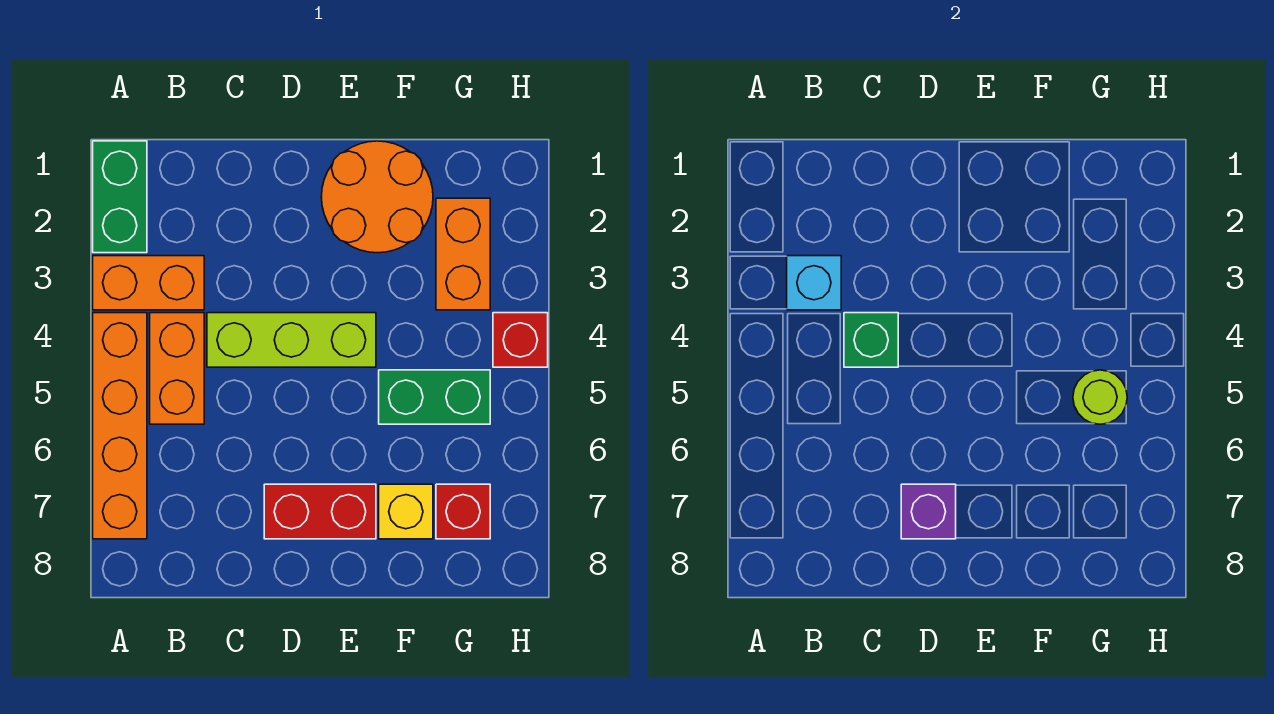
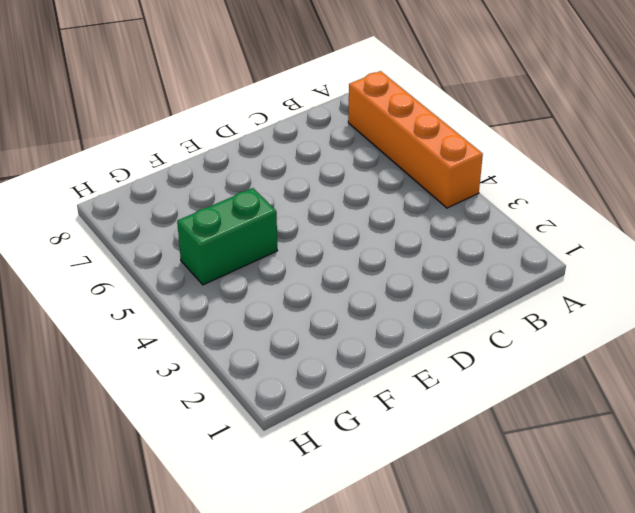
none -> green 1x2 brick [93,141,147,253]
none -> orange 1x2 brick [93,256,204,310]
none -> orange 1x2 brick [150,313,204,424]

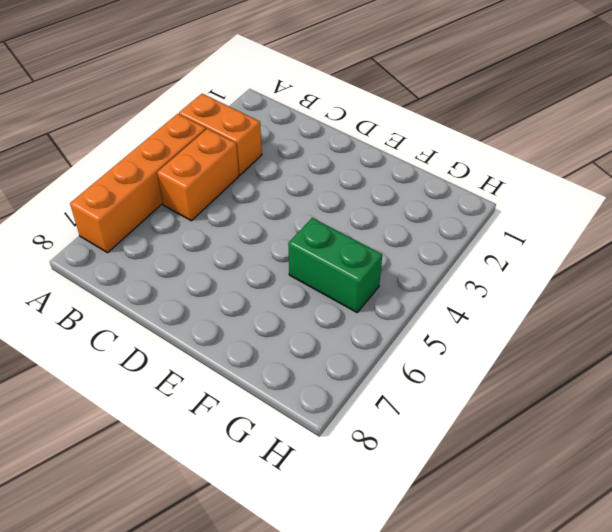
none -> green 1x2 brick [93,141,147,253]
none -> lime 1x3 brick [207,313,376,367]
none -> red 1x2 brick [264,484,376,539]

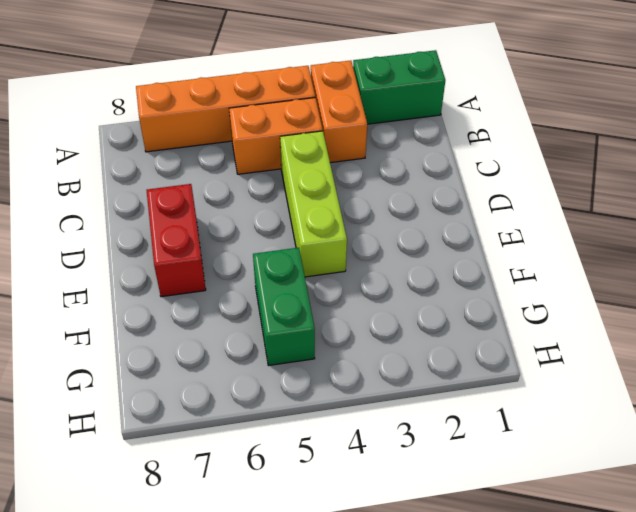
none -> orange 2x2 round brick [321,141,433,253]
none -> yellow 1x1 brick [379,484,433,539]
none -> orange 1x2 brick [436,198,490,310]

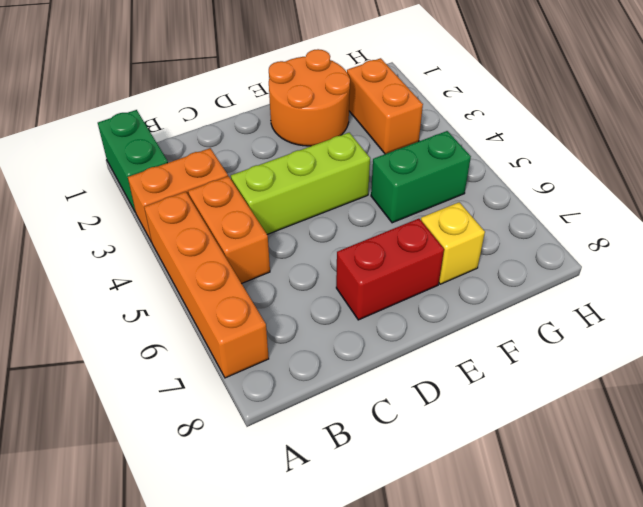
none -> red 1x1 brick [436,484,490,539]
none -> red 1x1 brick [493,313,548,367]
none -> cyan 1x1 brick [787,256,841,310]

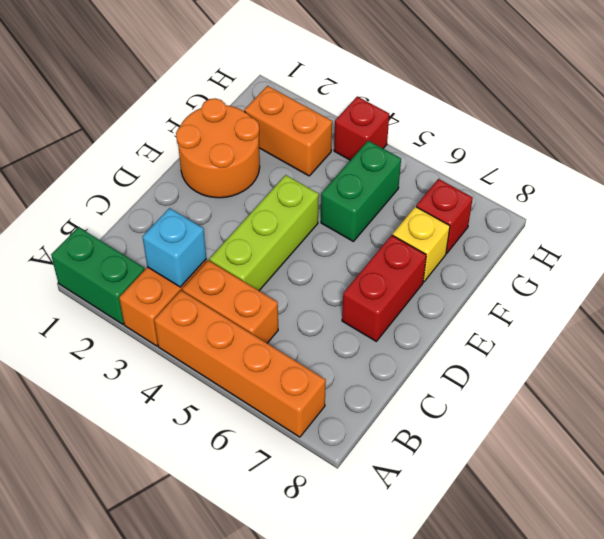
none -> green 1x1 brick [844,313,898,367]
none -> purple 1x1 brick [901,484,956,539]
none -> lime 1x1 round brick [1073,370,1127,424]

